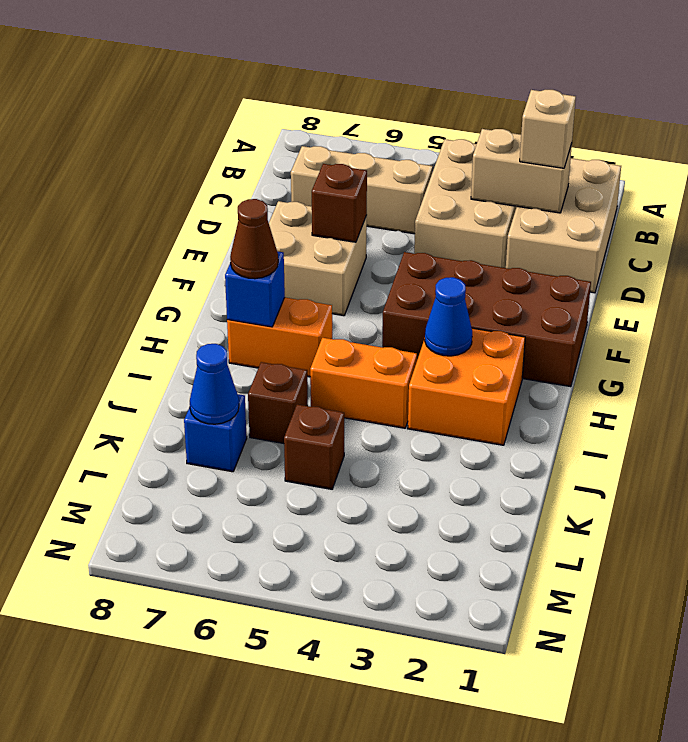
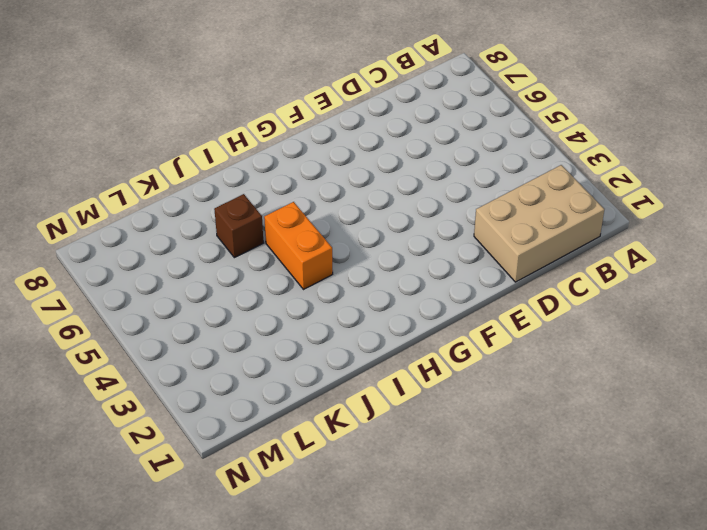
none -> tan 2x3 brick [414,139,517,268]
none -> tan 1x3 brick [291,146,433,234]
none -> tan 2x2 brick [269,201,367,316]

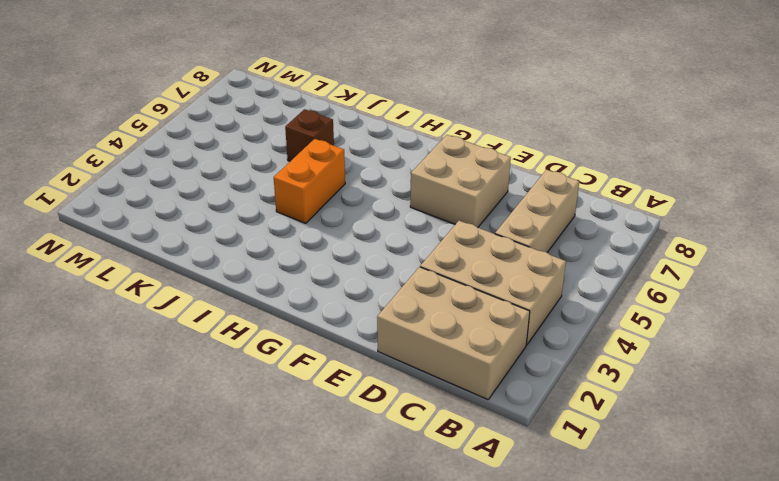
none -> brown 2x4 brick [382,252,591,387]
none -> orange 2x2 brick [408,328,525,445]
none -> orange 1x2 brick [227,298,332,377]

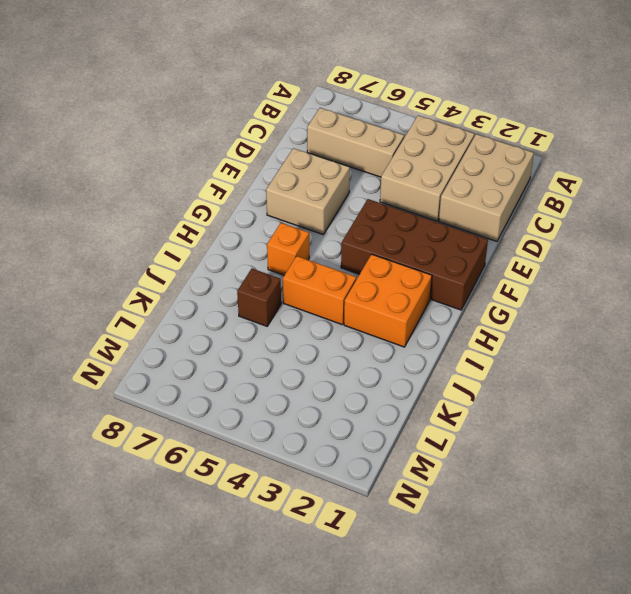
orange 1x1 brick [267,223,309,275] -> orange 1x2 brick [227,298,332,377]
none -> brown 1x1 brick [284,404,344,489]
none -> blue 1x1 brick [184,394,247,472]
none -> tan 1x2 brick [471,129,572,213]

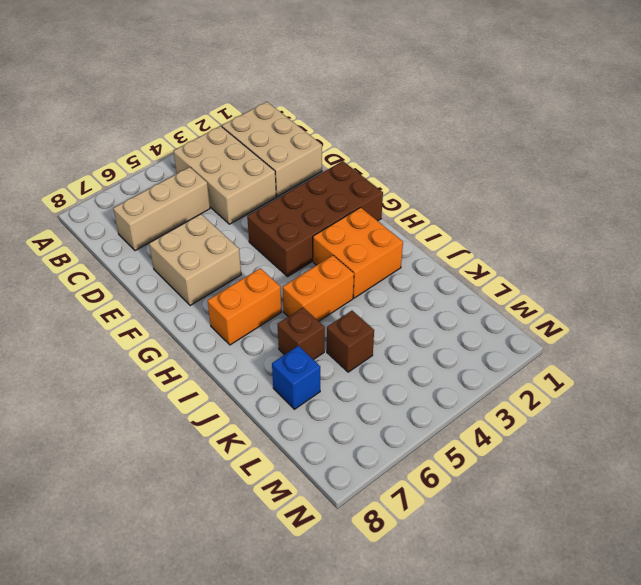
none -> tan 1x2 brick [471,129,572,213]
none -> brown 1x1 brick [312,164,367,242]
none -> blue 1x1 cone [425,277,472,356]

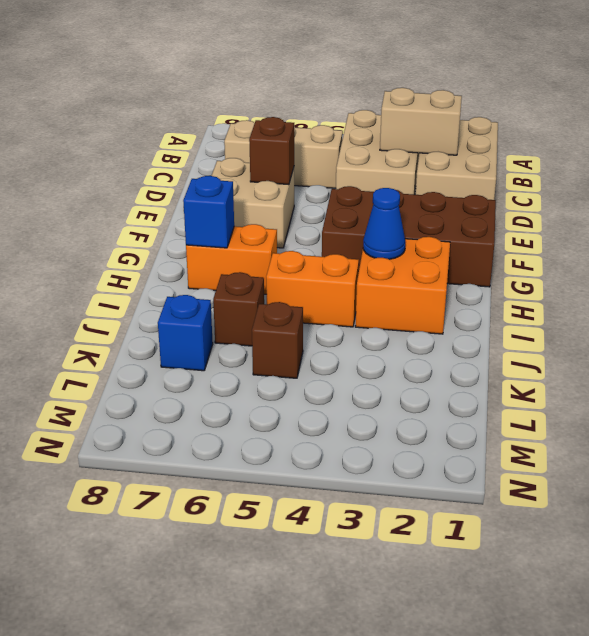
none -> blue 1x1 cone [190,344,239,424]
none -> tan 1x1 brick [520,90,576,168]
none -> brown 1x1 cone [230,199,278,279]

